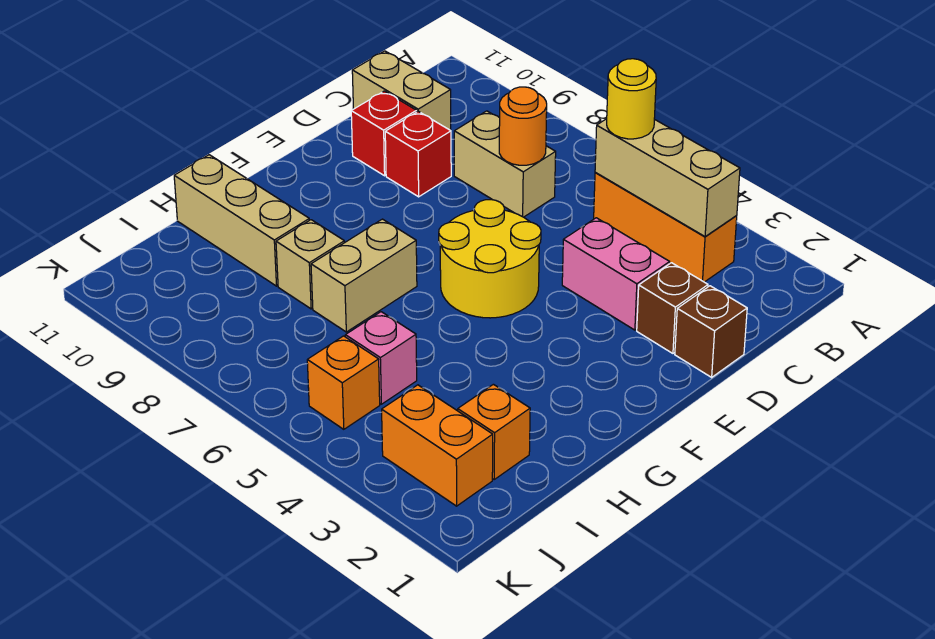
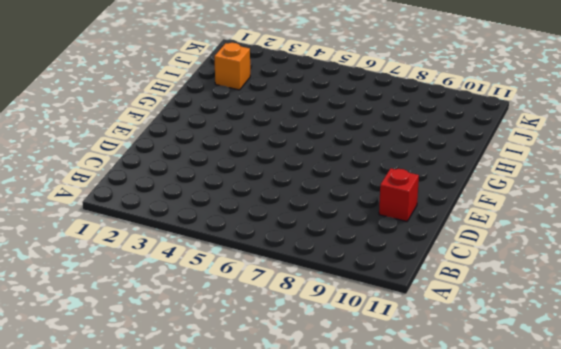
none -> orange 1x3 brick [594,173,737,282]
none -> tan 1x2 brick [454,111,556,217]
none -> tan 1x2 brick [352,51,451,130]

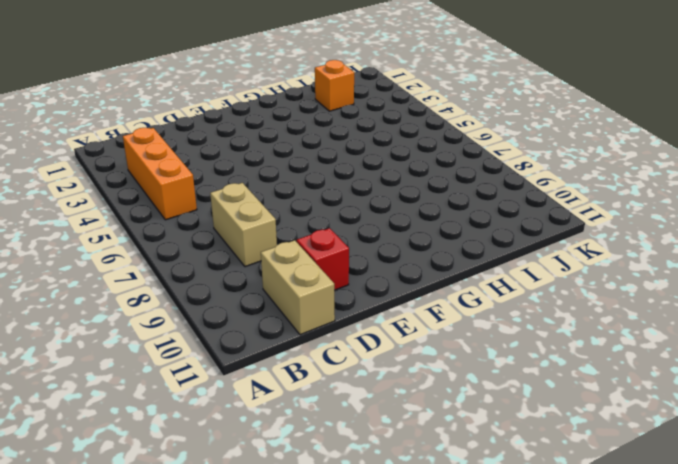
none -> brown 1x1 brick [675,286,747,377]
none -> brown 1x1 brick [637,263,708,353]
none -> pink 1x2 brick [562,218,670,330]

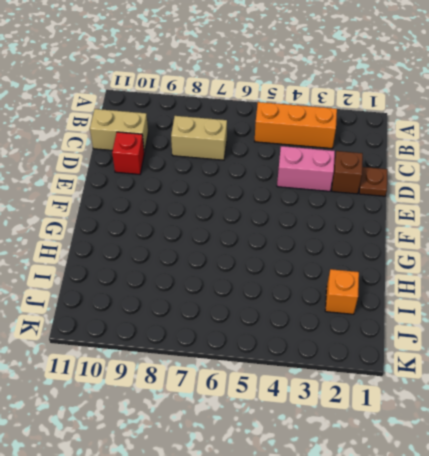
brown 1x1 plate [359,167,387,196] -> brown 1x1 brick [675,286,747,377]
none -> red 1x1 brick [385,111,451,197]
none -> yellow 2x2 round brick [439,200,541,318]
none -> tan 1x2 brick [311,219,417,332]

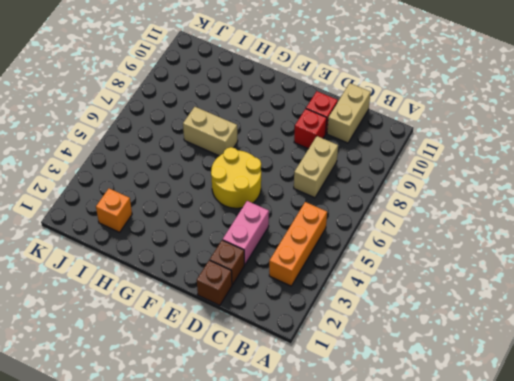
none -> tan 1x1 brick [276,220,345,309]
none -> tan 1x3 brick [174,155,309,286]
none -> pink 1x1 brick [345,312,417,404]

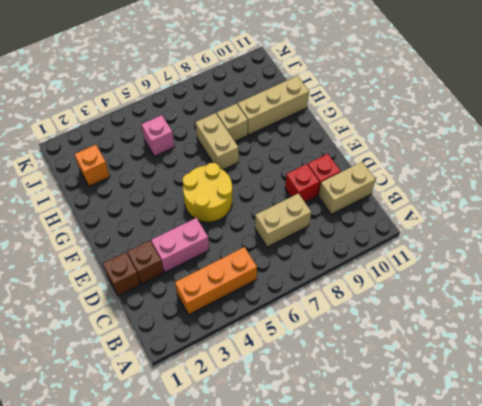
none -> orange 1x2 brick [382,385,493,506]
none -> orange 1x1 brick [307,336,380,429]
none -> tan 1x3 brick [595,119,740,237]

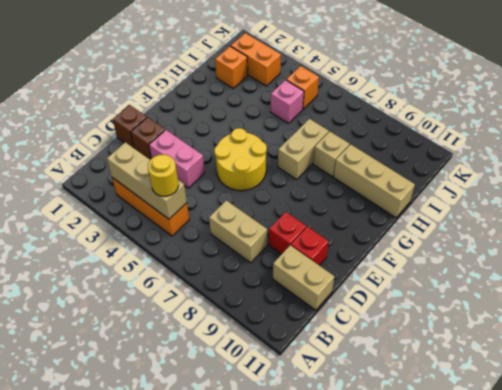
none -> orange 1x1 round brick [499,87,547,165]

